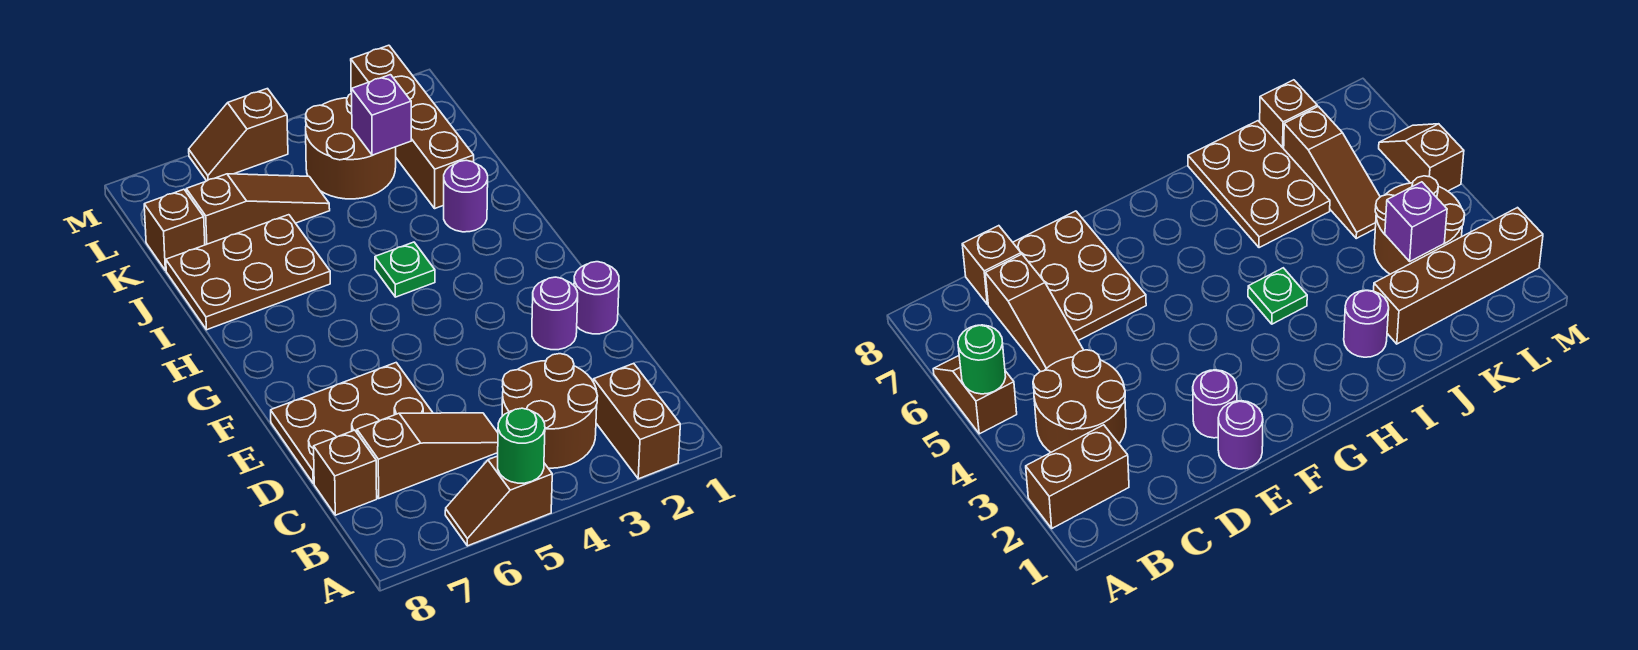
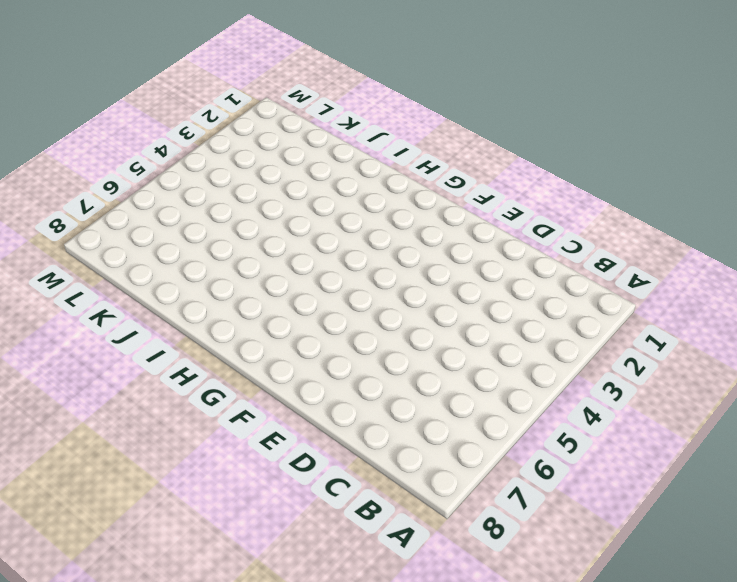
none -> brown 1x2 brick [594,363,680,479]
none -> brown 1x2 slope [445,456,552,546]
none -> brown 2x2 round brick [502,354,598,468]

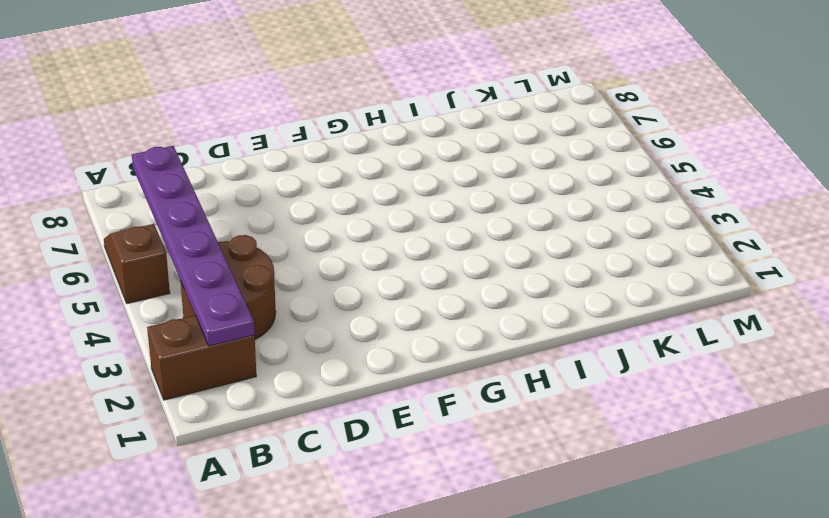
purple 1x6 plate [132,146,255,346] -> none
none -> brown 1x3 slope [357,413,498,498]
none -> brown 1x1 brick [314,430,377,515]
none -> brown 2x3 plate [271,363,433,483]

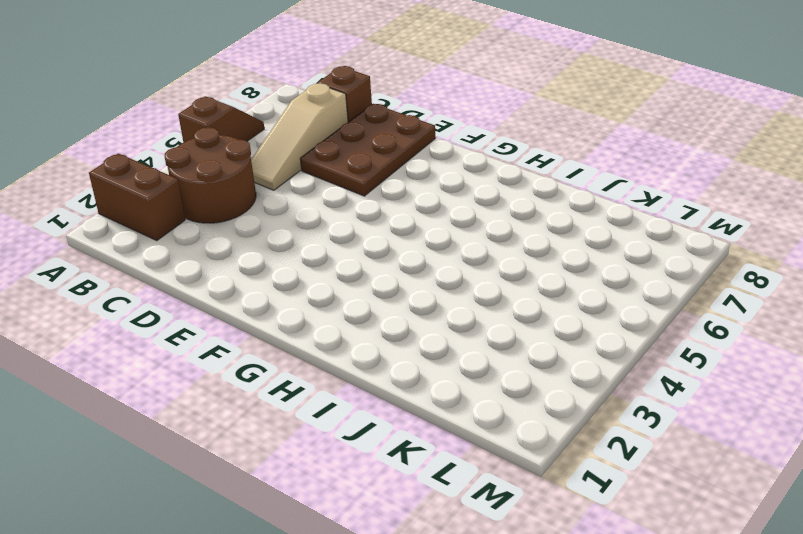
tan 1x3 slope [251,83,348,190] -> brown 1x3 slope [357,413,498,498]
none -> purple 1x1 round brick [574,262,619,334]
none -> purple 1x1 round brick [532,277,578,350]
none -> green 1x1 plate [375,242,435,297]

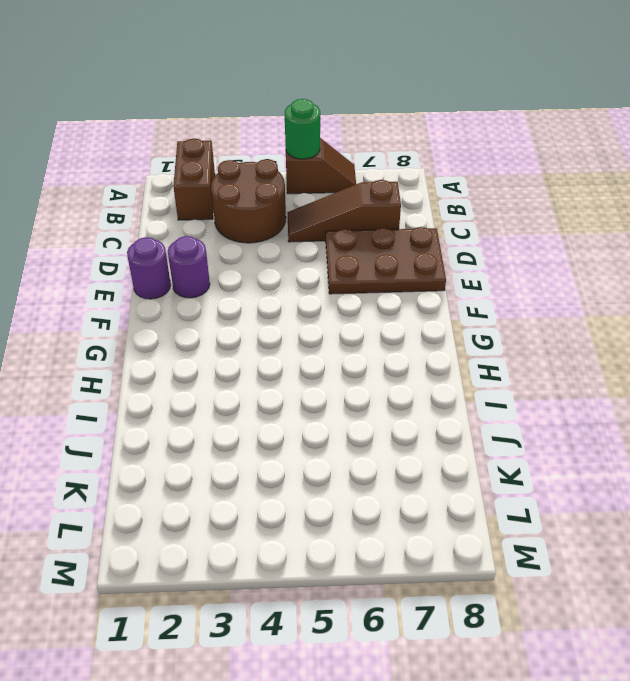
none -> brown 1x1 brick [314,430,377,515]
none -> green 1x1 plate [375,242,435,297]
none -> purple 1x1 round brick [444,160,488,232]

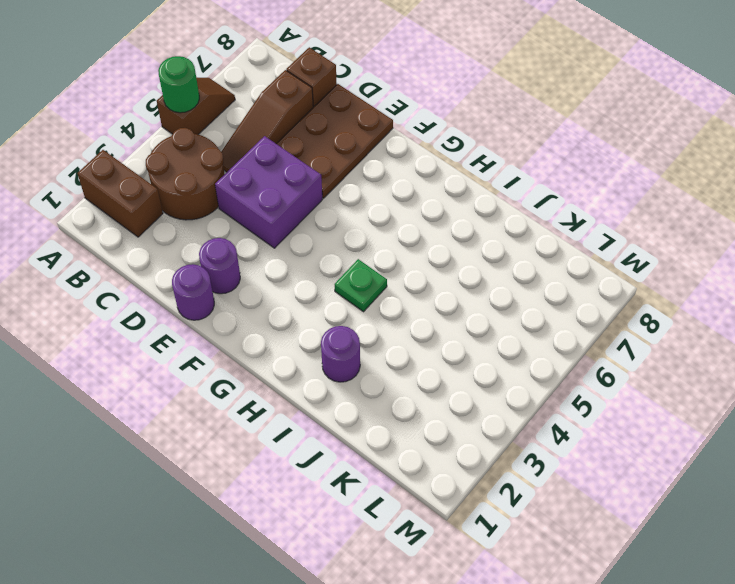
purple 2x2 brick [215,136,323,248] -> none
none -> brown 2x3 plate [166,215,330,330]
none -> brown 1x4 brick [351,45,474,208]
none -> brown 2x2 round brick [306,93,396,199]

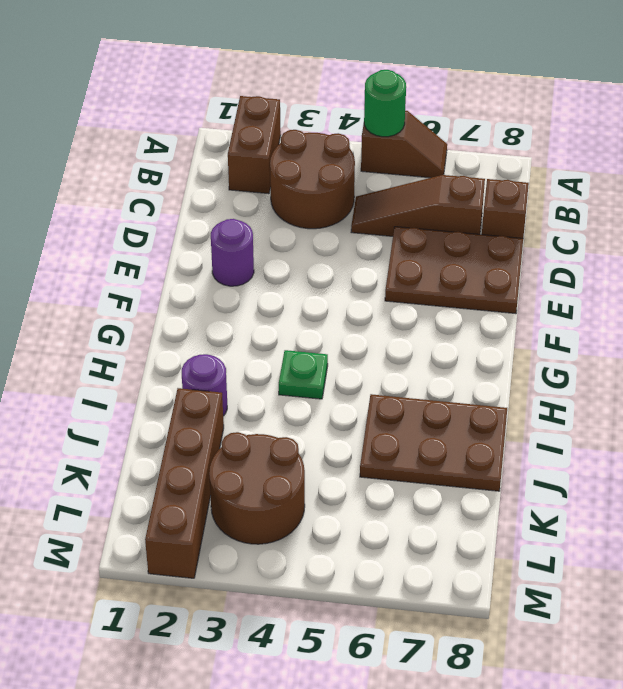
none -> purple 1x1 round brick [574,262,619,334]
none -> brown 1x3 slope [186,174,330,245]
none -> brown 1x1 brick [144,189,205,271]

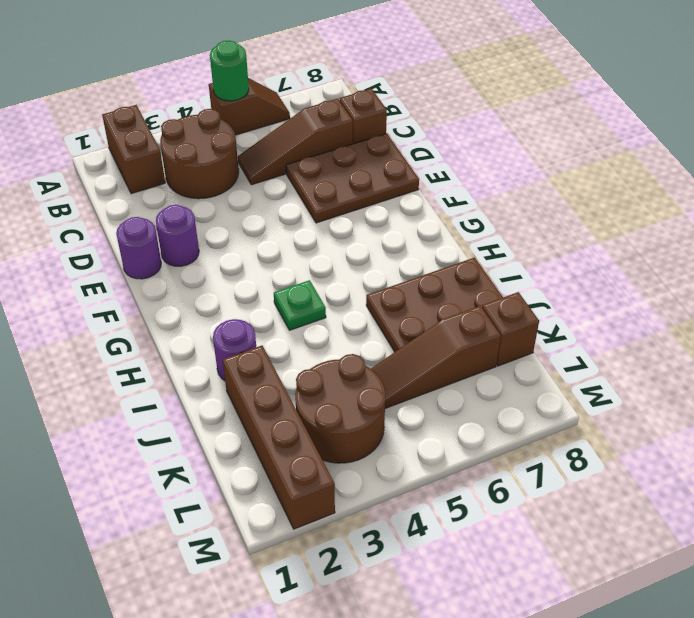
none -> brown 1x2 slope [189,89,288,181]
none -> purple 1x1 brick [352,75,411,155]

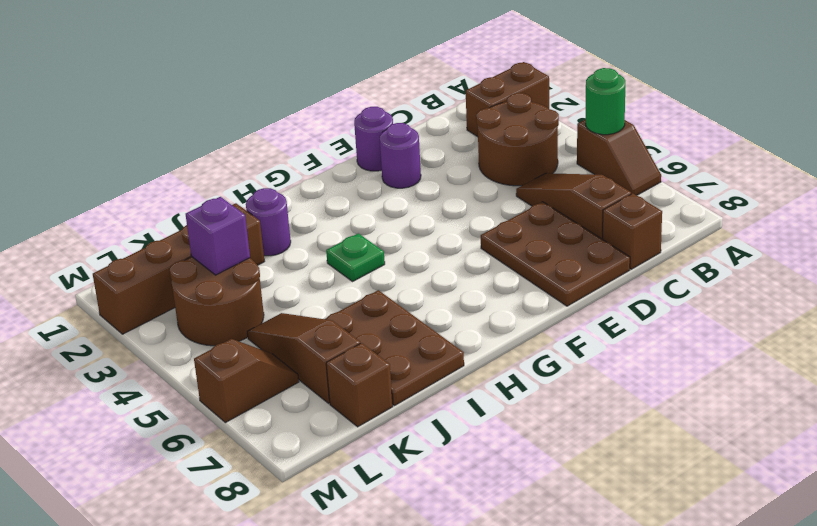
brown 1x2 slope [194,339,299,423] -> brown 1x2 slope turned to [189,89,288,181]

